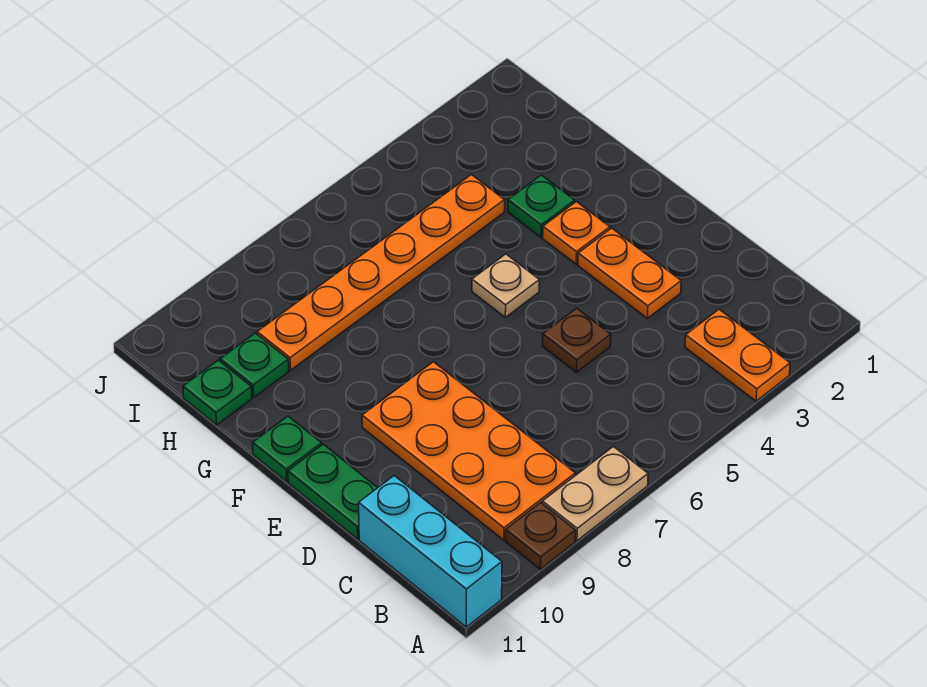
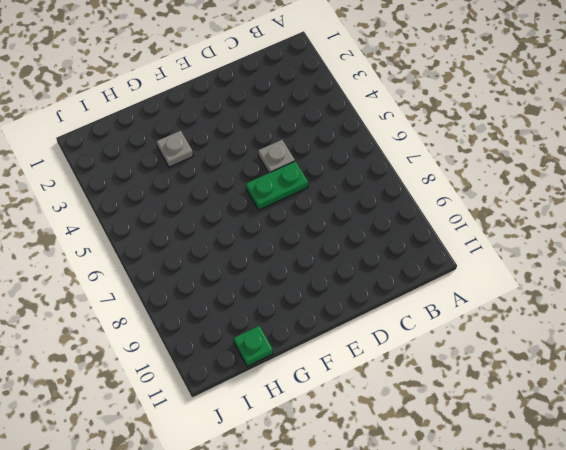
grey 1x1 plate [258,140,295,173] -> brown 1x1 plate [543,308,611,372]
green 1x2 plate [246,161,308,210] -> green 1x2 plate moved to [288,444,377,539]
grey 1x1 plate [157,131,193,167] -> green 1x1 plate [508,175,575,237]
none -> orange 1x2 plate [685,309,790,401]
none -> tan 1x2 plate [542,446,648,541]
none -> brown 1x1 plate [506,503,576,569]

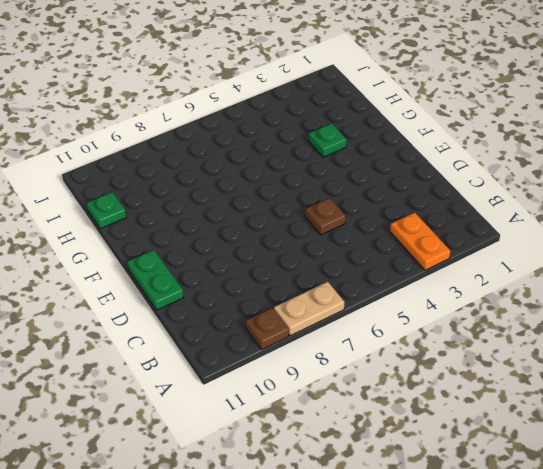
none -> cyan 1x3 brick [359,476,502,627]
none -> orange 2x4 plate [362,362,575,540]
none -> orange 1x2 plate [578,228,681,318]

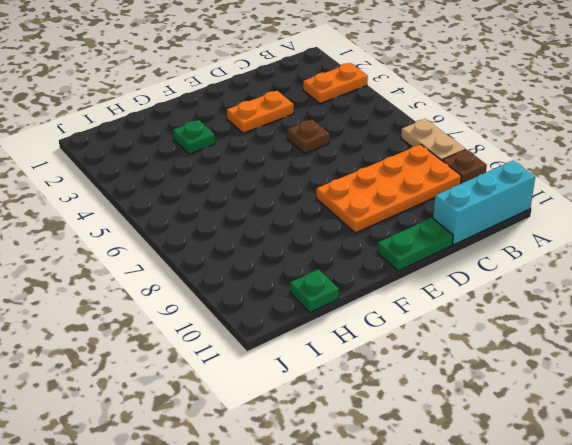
none -> orange 1x1 plate [543,202,610,264]
none -> tan 1x1 plate [472,254,539,317]
none -> green 1x1 plate [253,416,322,482]

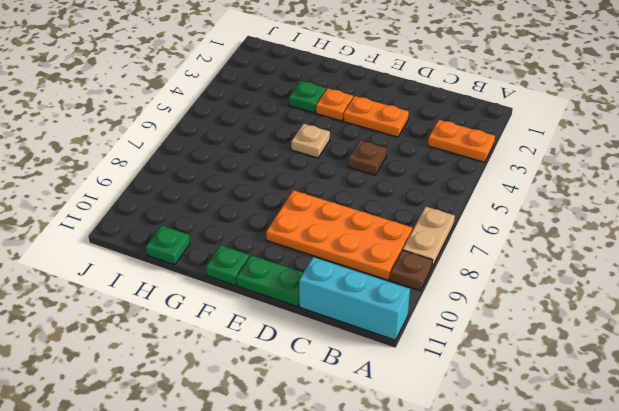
none -> orange 1x6 plate [257,175,505,370]
none -> green 1x1 plate [220,333,289,397]

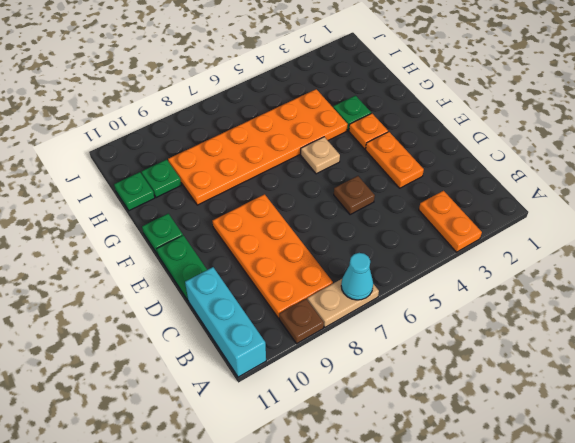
cyan 1x1 cone [341,253,373,300] -> none
orange 2x6 plate [168,89,348,205] -> orange 1x6 plate [257,175,505,370]

